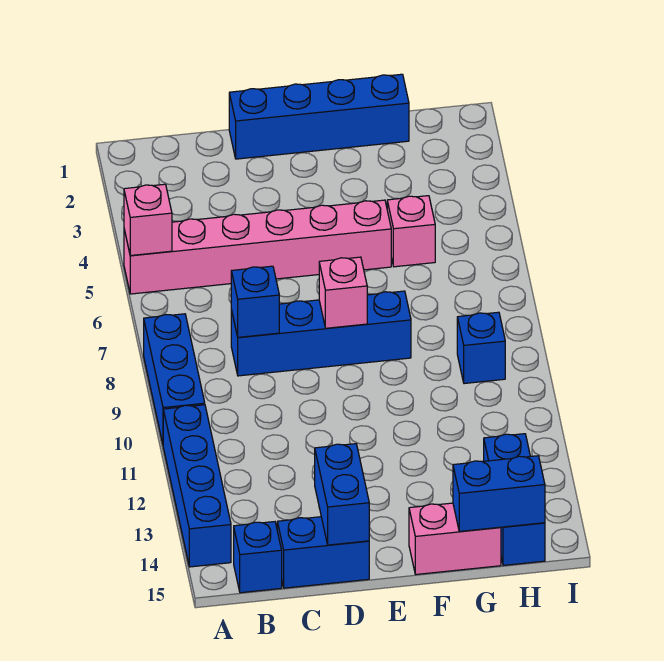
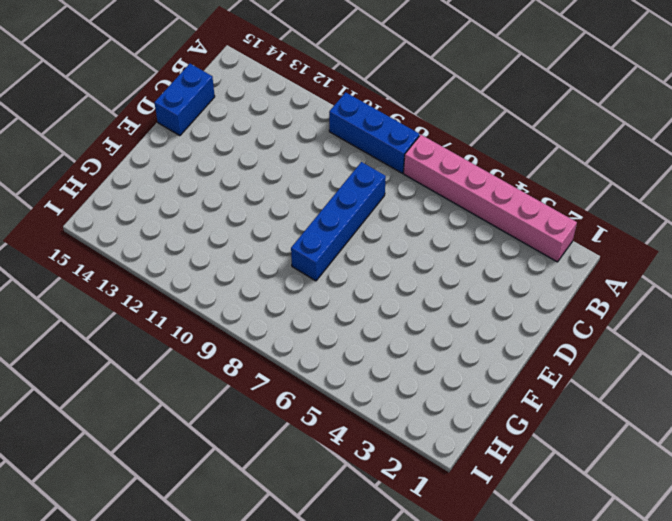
pink 1x6 brick [404,135,577,262] -> pink 1x6 brick turned to [124,200,391,294]
none -> blue 1x4 brick [163,405,231,567]
none -> blue 1x1 brick [234,522,282,593]
none -> blue 1x4 brick [229,74,409,159]

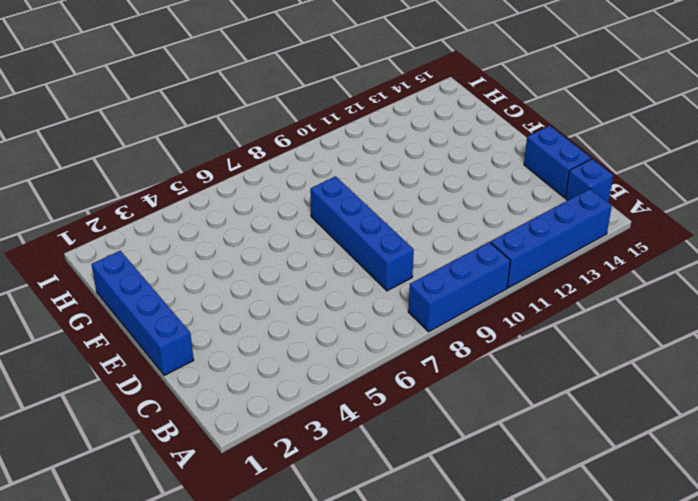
none -> pink 1x6 brick [124,200,391,294]
none -> pink 1x2 brick [409,503,501,574]
none -> pink 1x1 brick [387,196,435,267]

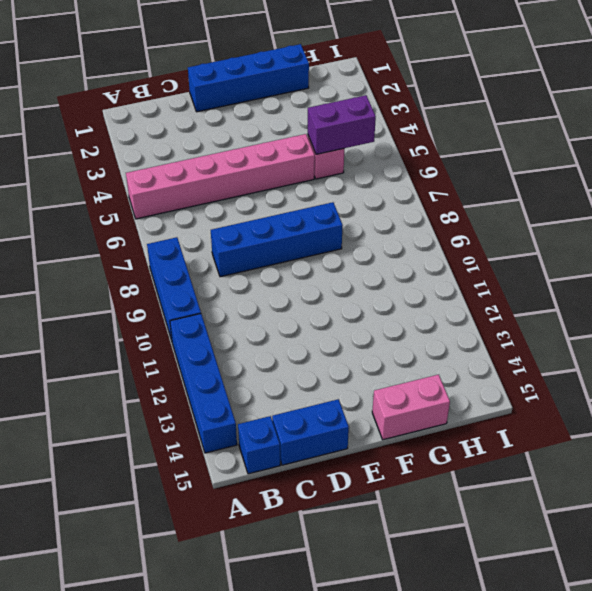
purple 1x2 brick [308,95,376,154] -> none
none -> blue 1x1 brick [457,312,505,384]
none -> blue 1x3 brick [484,434,545,565]
none -> pink 1x1 brick [124,184,172,256]

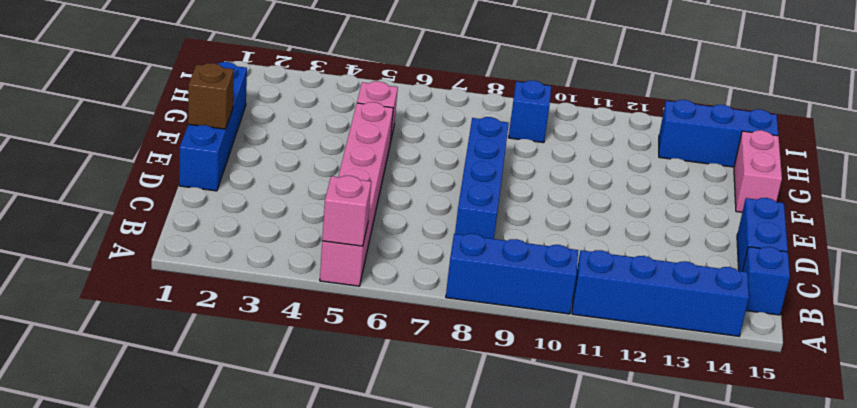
brown 1x1 brick [188,63,234,129] -> none
none -> blue 1x1 brick [231,266,279,337]
none -> blue 1x2 brick [315,444,369,545]
none -> pink 1x1 brick [319,257,367,328]

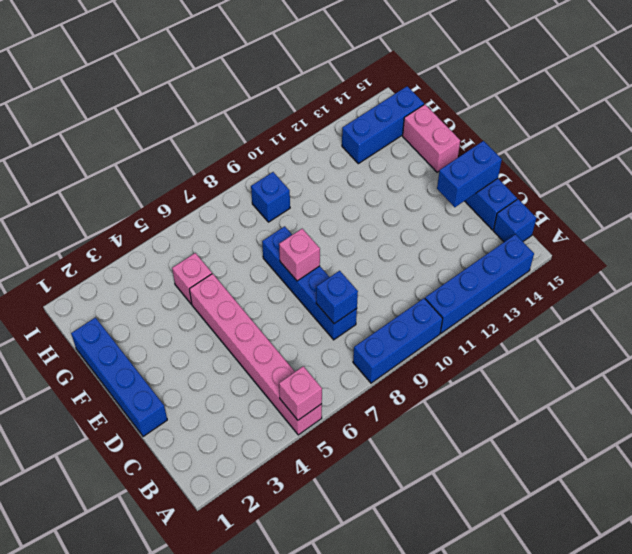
none -> blue 1x2 brick [453,456,545,531]

